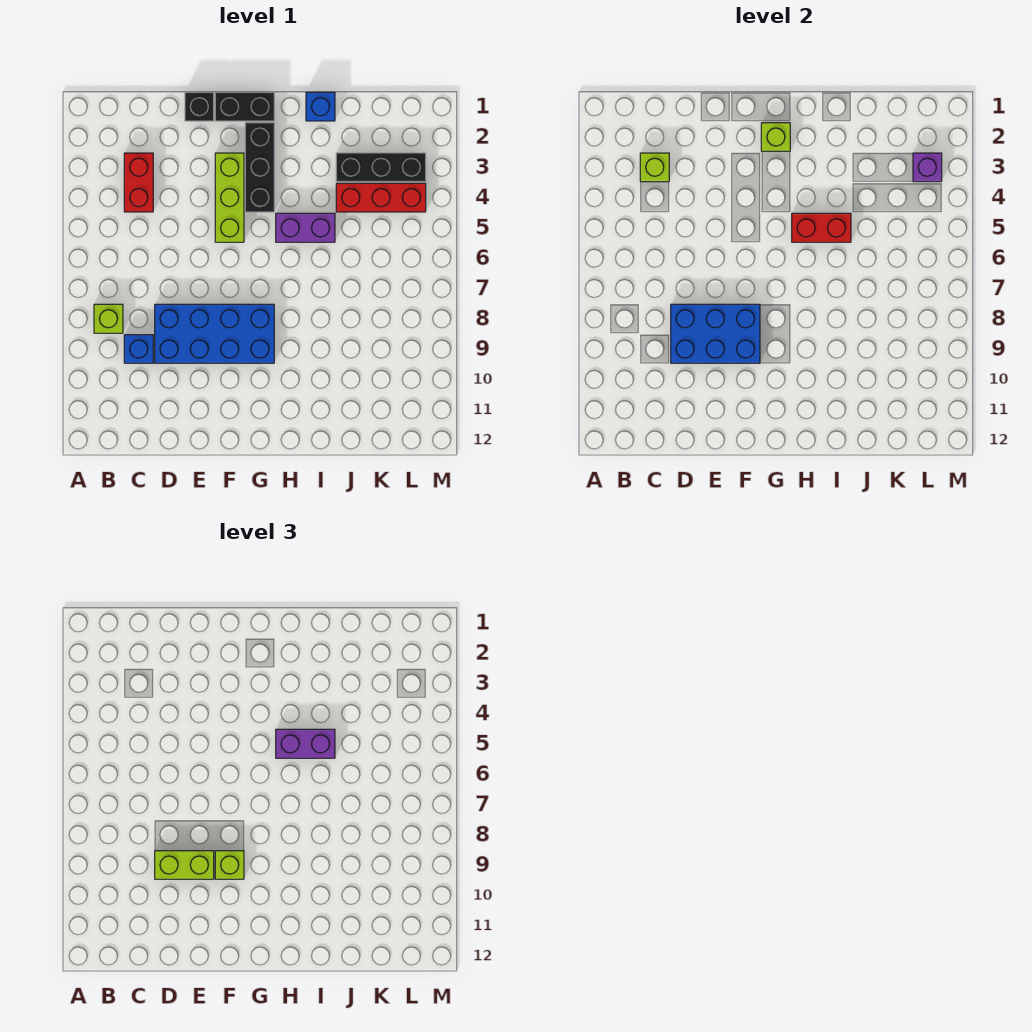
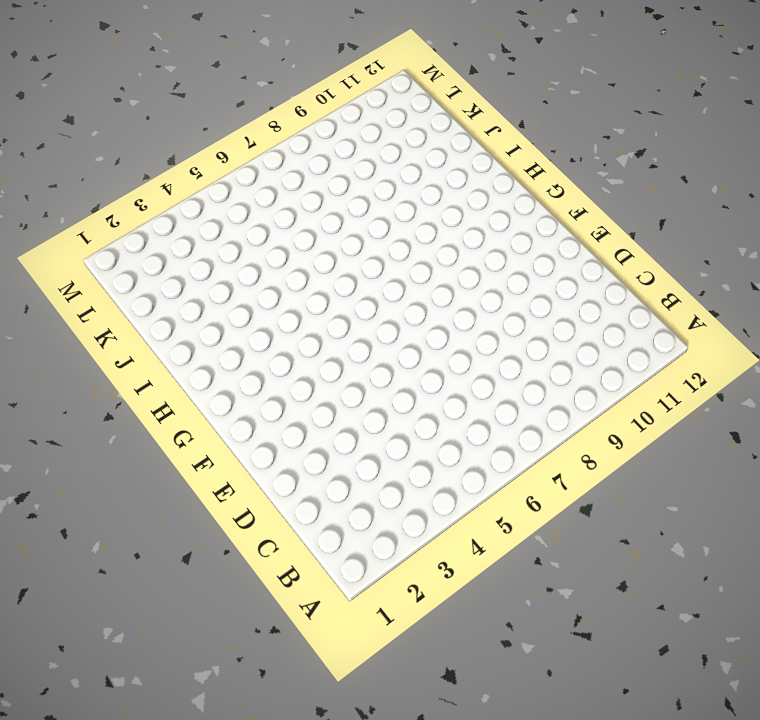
none -> lime 1x1 brick [94,304,123,333]
none -> red 1x2 brick [124,153,153,212]
none -> blue 1x1 brick [124,335,153,363]

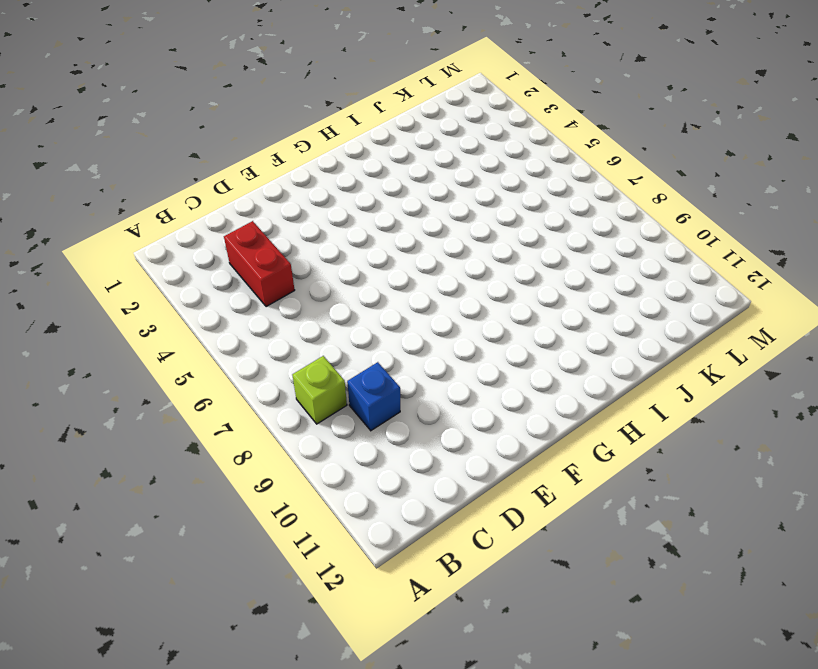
none -> blue 2x4 brick [155,304,274,363]
none -> black 1x1 brick [185,92,214,121]
none -> black 1x2 brick [215,92,274,121]

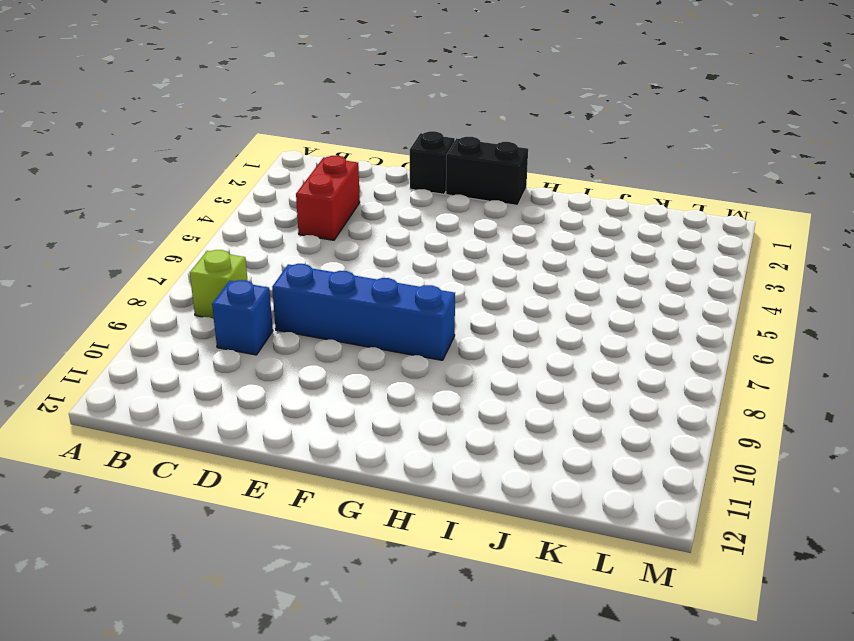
blue 1x4 brick [272,264,455,360] -> blue 2x4 brick [155,304,274,363]
none -> lime 1x3 brick [215,153,244,242]
none -> black 1x3 brick [245,123,274,212]
none -> purple 1x2 brick [276,213,335,242]

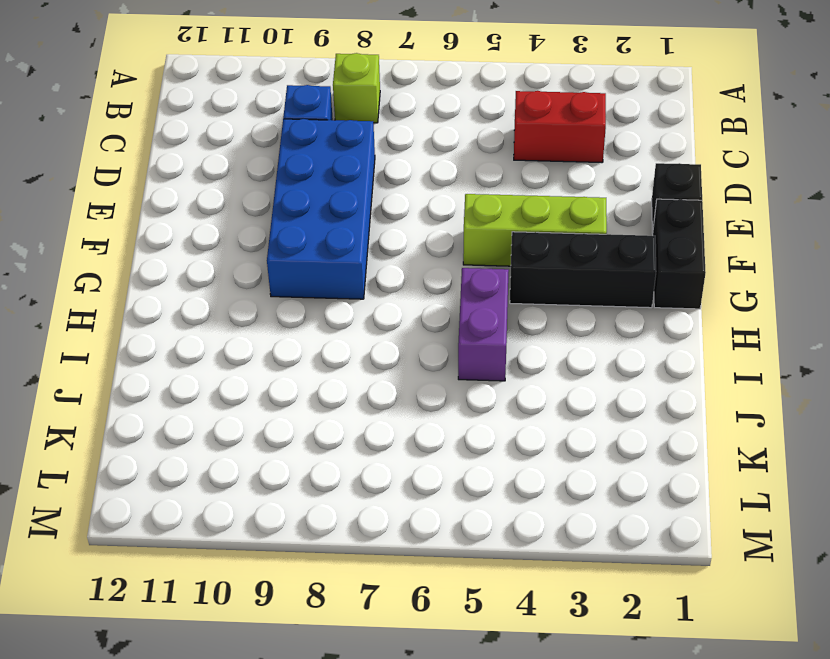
none -> blue 1x1 brick [306,92,335,121]
none -> black 1x3 brick [336,153,426,182]
none -> red 1x3 brick [336,183,426,212]

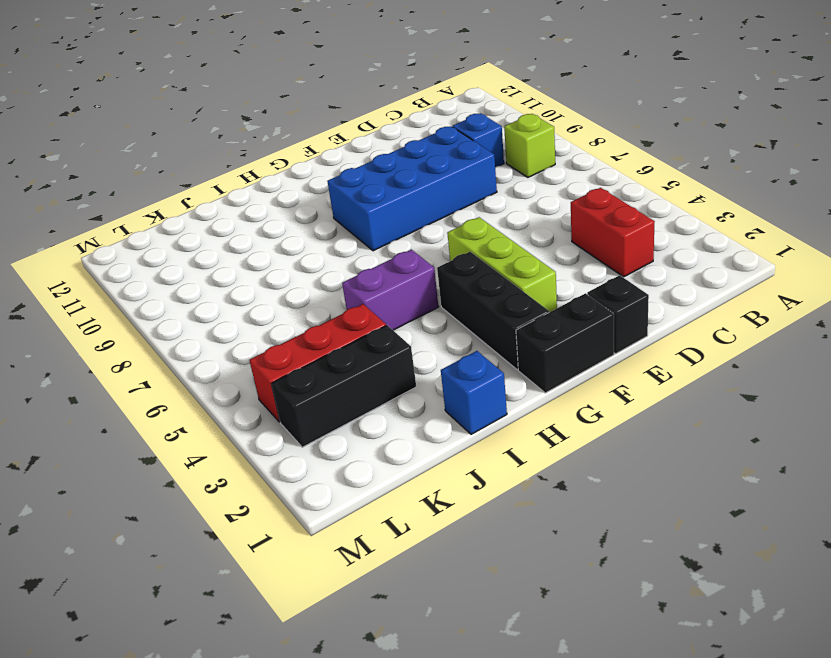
none -> lime 1x1 brick [640,153,669,182]
none -> blue 2x3 brick [671,304,760,363]
none -> lime 1x1 brick [761,123,790,151]

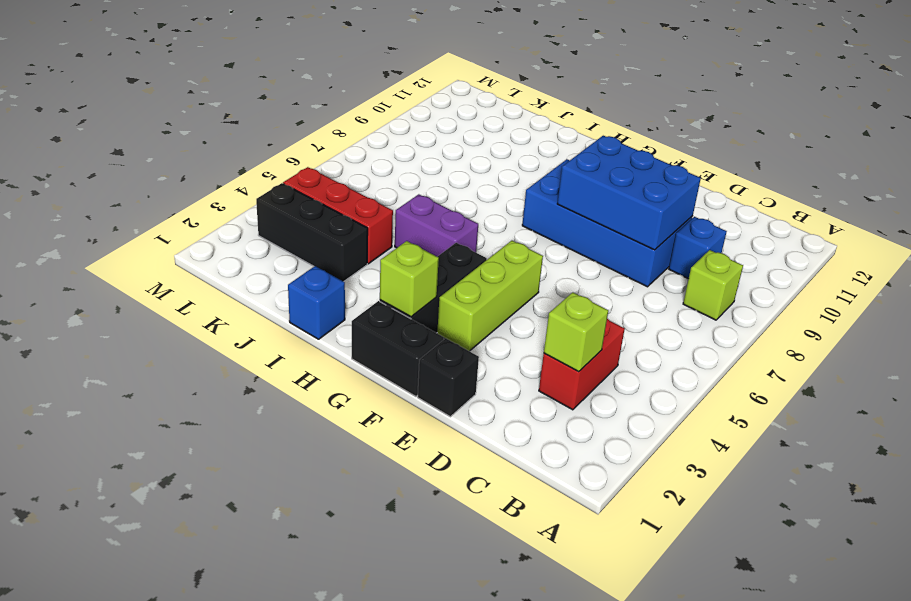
none -> red 1x2 brick [792,213,851,242]
none -> purple 1x1 brick [913,153,942,182]
none -> lime 1x2 brick [155,851,214,879]

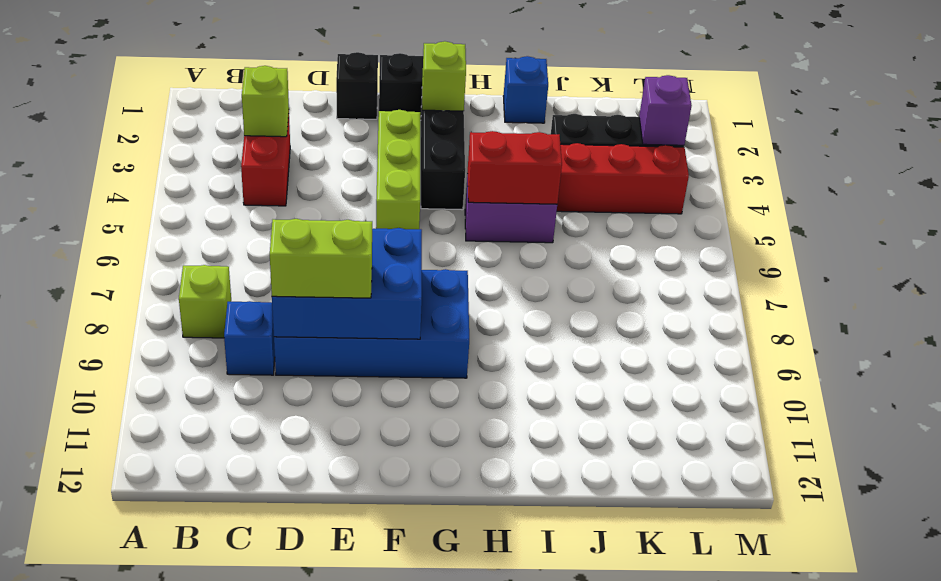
none -> lime 1x1 brick [215,851,244,879]
none -> purple 1x2 brick [276,729,335,758]

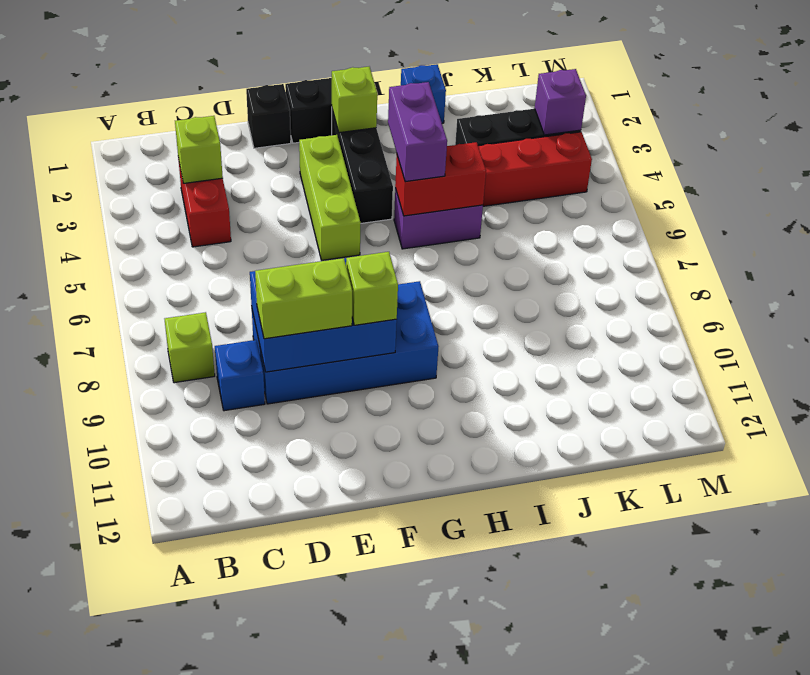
purple 1x2 brick [388,82,447,182] -> purple 1x2 brick turned to [276,729,335,758]

